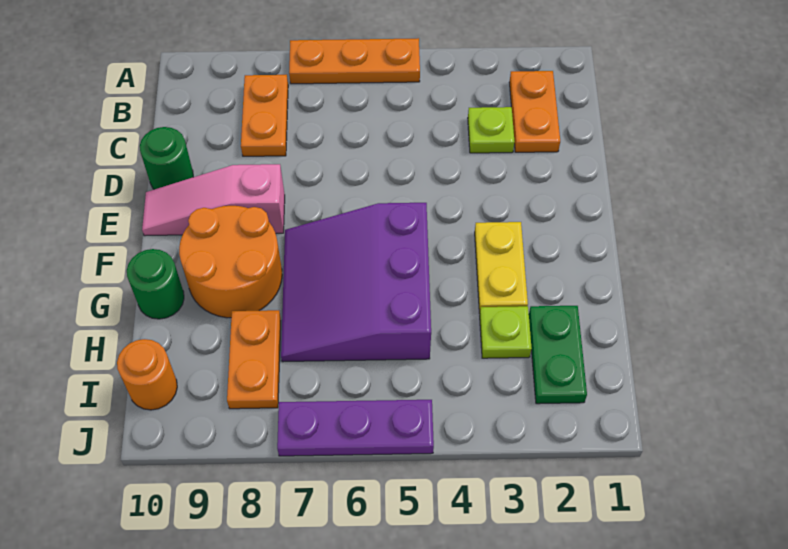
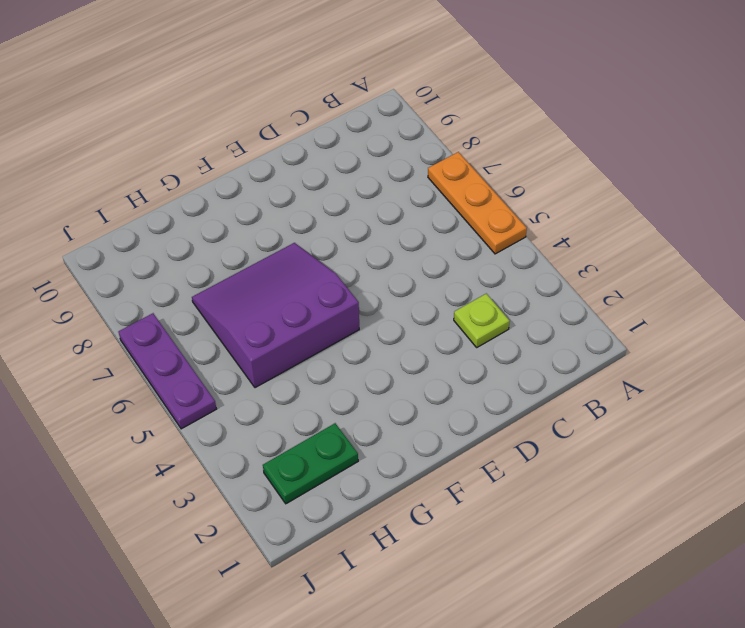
none -> orange 1x2 plate [509,71,560,152]
none -> orange 1x2 plate [241,75,288,156]
none -> green 1x1 round brick [140,127,193,189]

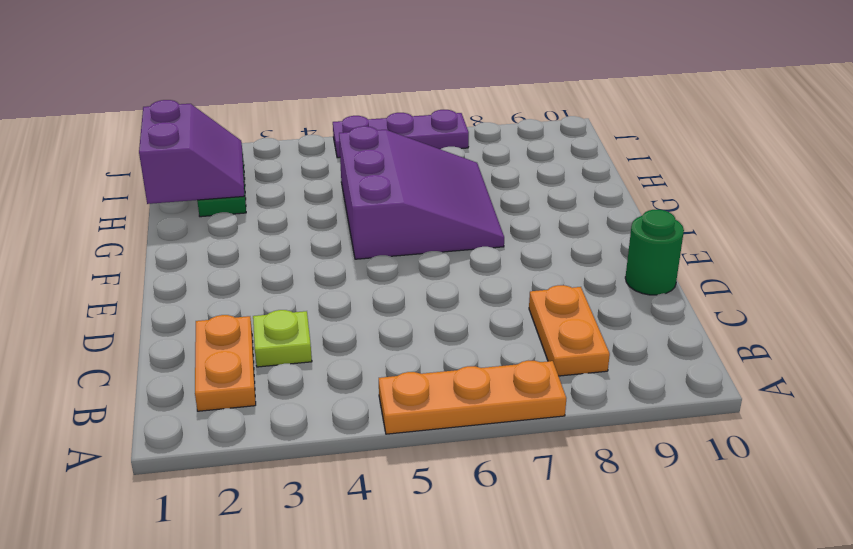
purple 2x2 slope [139,100,244,204] -> none
none -> pink 1x3 slope [142,164,285,236]
none -> yellow 1x2 plate [475,222,528,314]
none -> orange 2x2 round brick [179,206,282,318]

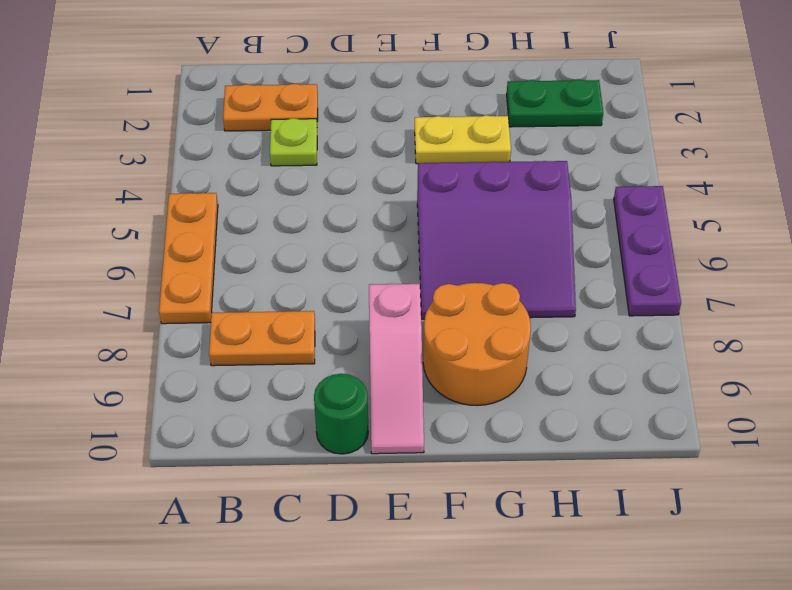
none -> green 1x1 round brick [127,249,184,319]
none -> lime 1x1 plate [480,306,532,358]
none -> orange 1x2 plate [227,310,281,409]

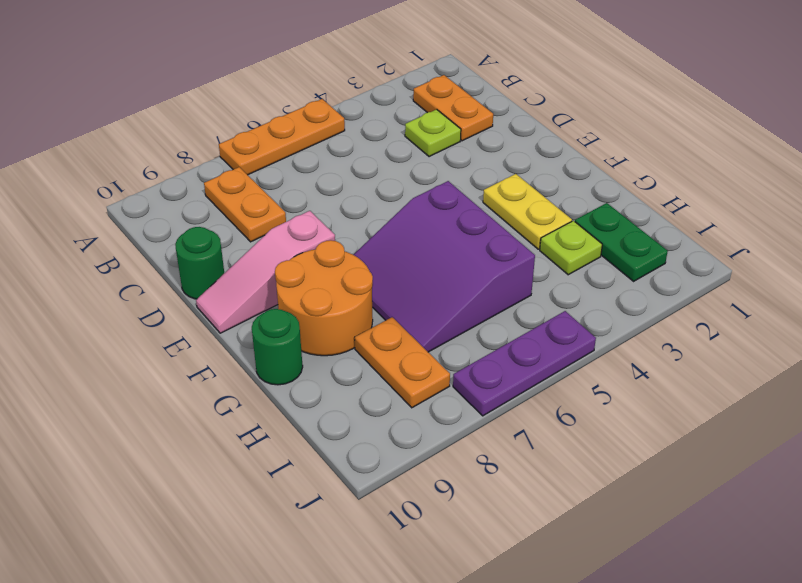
none -> orange 1x1 round brick [117,339,177,410]

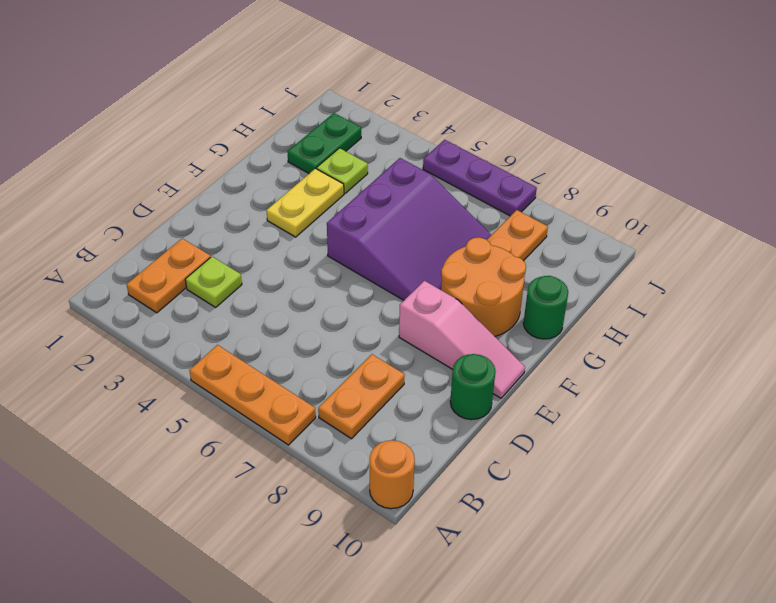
orange 1x1 round brick [370,440,415,509] -> orange 1x1 round brick moved to [117,339,177,410]

